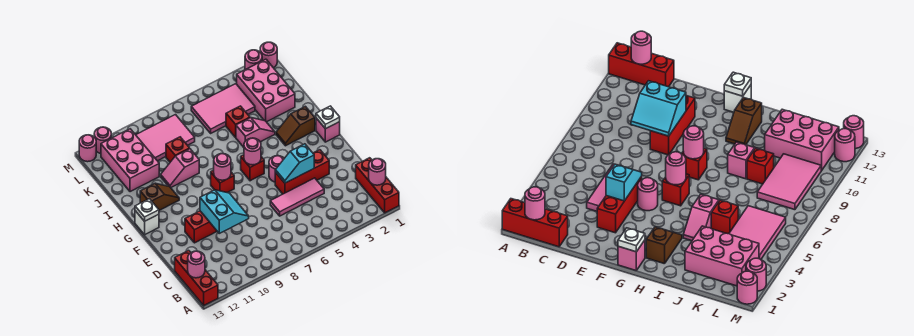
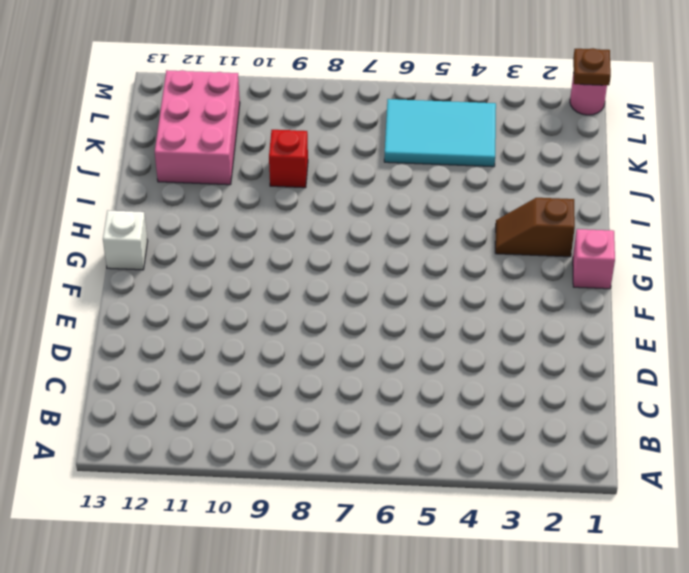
cyan 2x3 tile [384,99,496,167] -> pink 2x3 tile [191,84,255,133]
brown 1x1 plate [573,48,611,85] -> none
none -> red 1x3 brick [356,158,399,213]
none -> red 1x3 brick [175,250,218,306]
none -> pink 1x3 tile [270,178,324,216]
none -> red 1x3 brick [275,150,329,194]

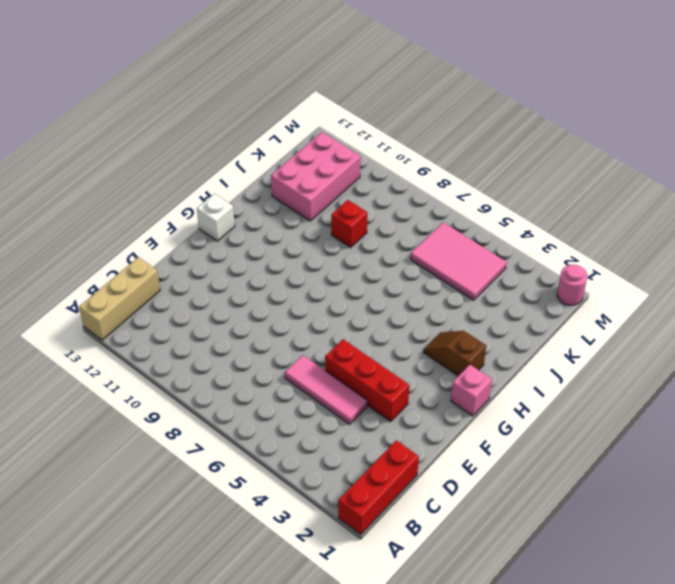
tan 1x3 brick [79,257,160,340] -> red 1x3 brick [175,250,218,306]
none -> red 1x3 brick [185,211,217,243]
none -> pink 1x1 round brick [269,156,284,182]
none -> red 1x1 brick [241,155,264,181]
none -> red 1x1 brick [211,170,234,193]

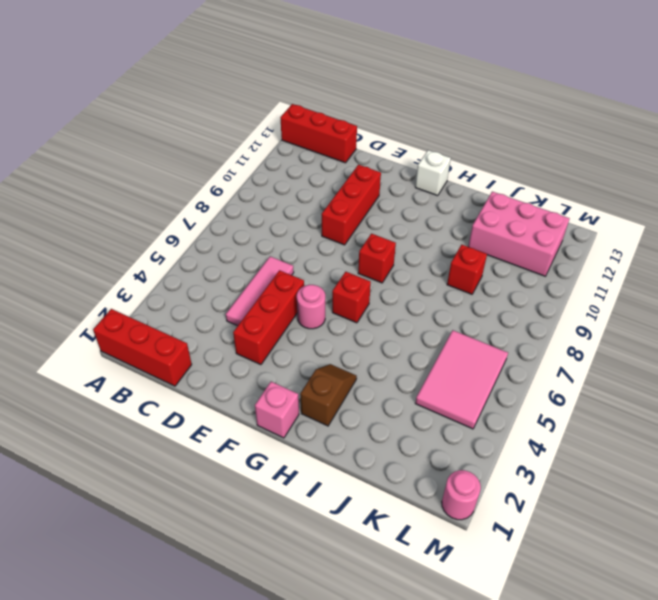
none -> brown 1x2 slope [140,183,179,210]
none -> pink 1x2 slope [236,118,275,147]
none -> pink 1x2 slope [161,149,199,188]
none -> pink 2x3 brick [237,59,295,122]

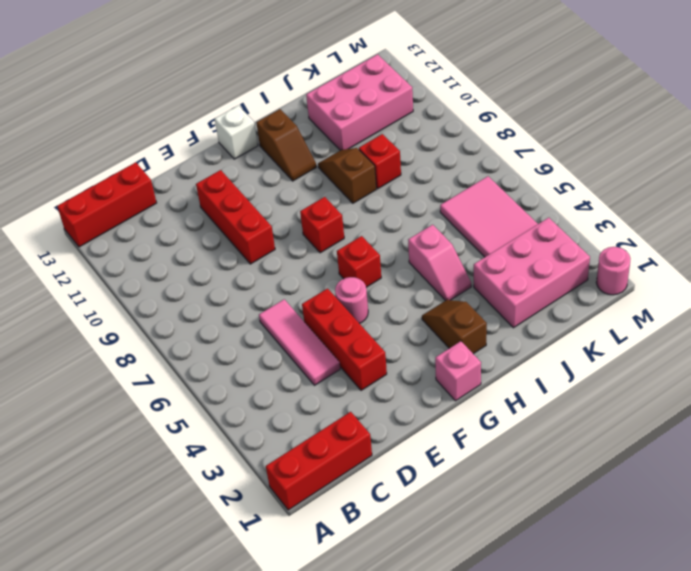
brown 1x2 slope [318,148,376,203] -> pink 1x2 slope [161,149,199,188]
none -> red 1x1 brick [226,106,250,137]
none -> pink 2x3 tile [136,115,195,161]
none -> pink 1x1 round brick [245,50,262,70]
none -> pink 1x1 round brick [94,127,111,154]

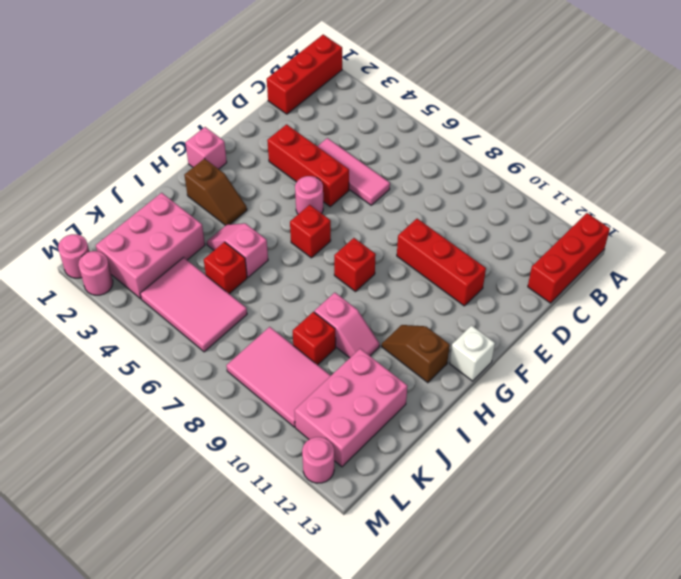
none -> pink 1x1 round brick [79,135,96,162]
none -> pink 1x1 round brick [369,159,386,185]
none -> pink 1x1 round brick [188,251,205,278]
none -> cyan 2x2 slope [200,190,249,233]

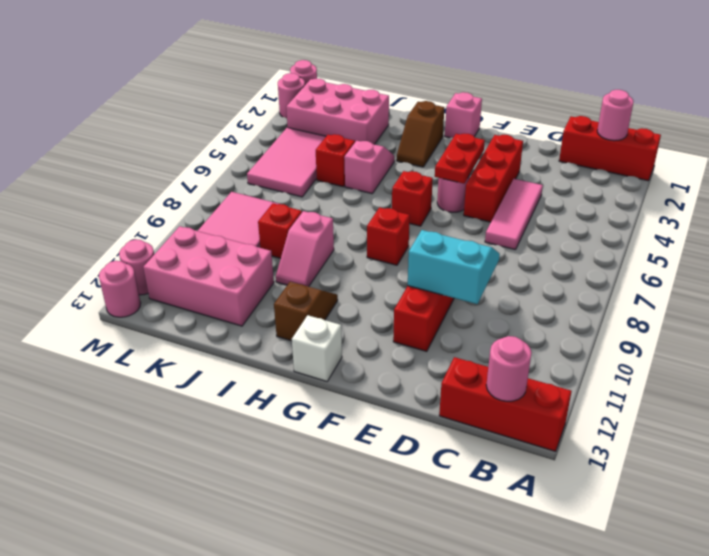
red 1x2 plate [435,134,485,184] -> none
none -> cyan 1x2 slope [275,144,314,183]
none -> white 1x1 plate [316,106,340,129]
none -> pink 1x1 round brick [244,138,261,165]
none -> pink 1x1 round brick [214,154,231,180]

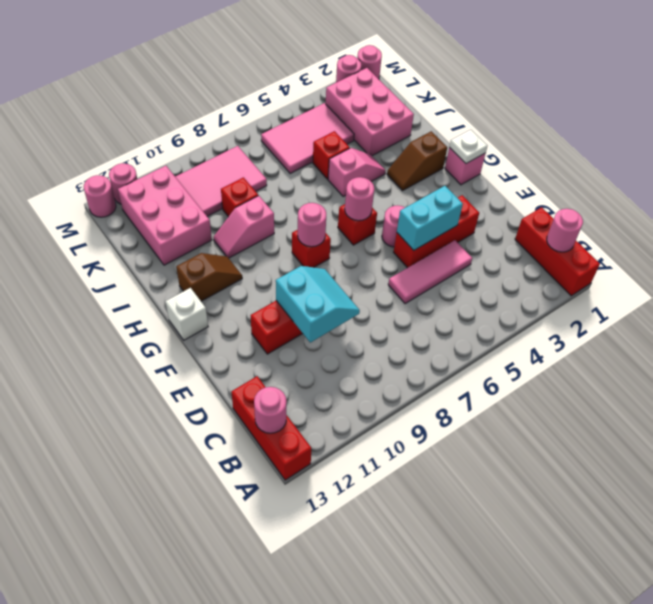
cyan 1x2 brick [397,186,463,250] -> cyan 1x2 slope [275,144,314,183]
none -> white 1x1 plate [135,199,159,221]

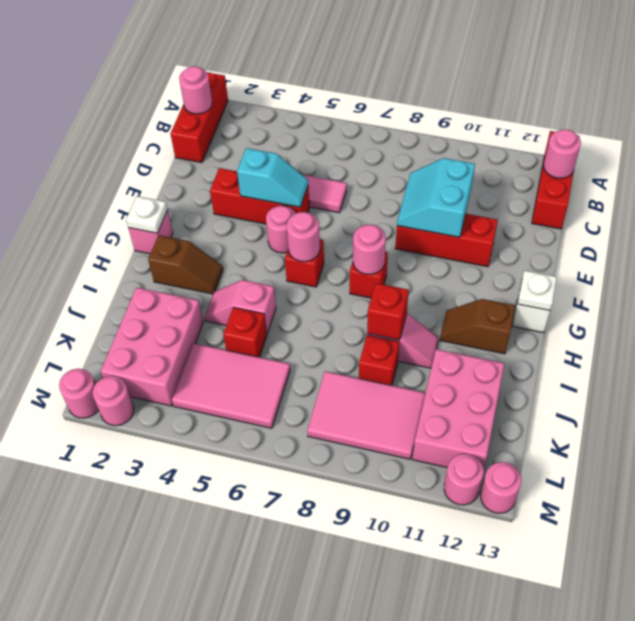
red 1x1 brick [367,283,409,340] -> none

